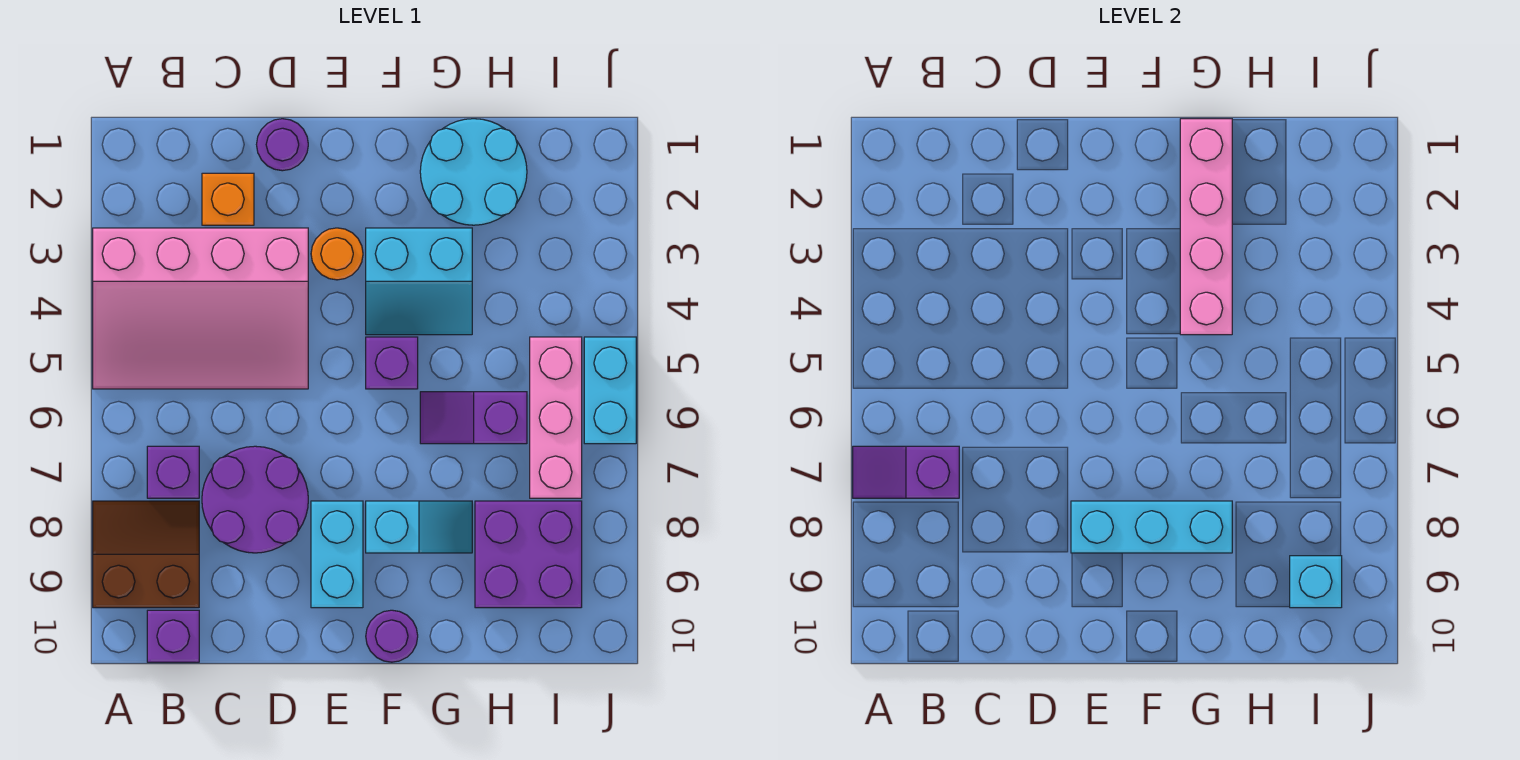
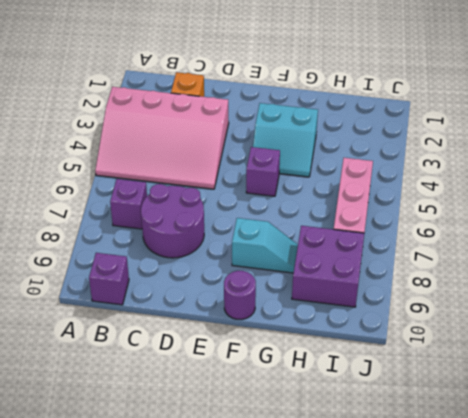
none -> brown 2x2 slope [93,501,199,608]
none -> purple 1x1 round brick [257,119,308,171]
none -> orange 1x1 round brick [311,228,363,280]

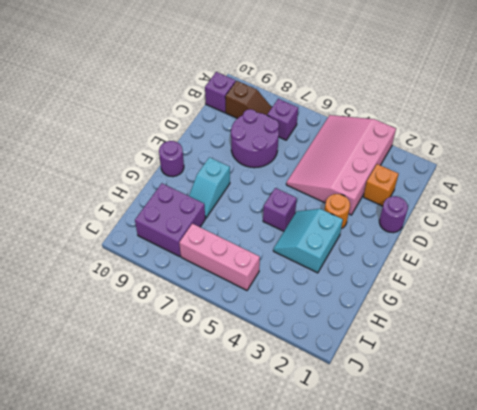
brown 1x2 slope [225,81,272,119] -> brown 2x2 slope [93,501,199,608]
none -> cyan 1x2 brick [311,501,363,608]
none -> cyan 2x2 round brick [420,119,527,225]
none -> purple 1x2 slope [420,392,527,444]

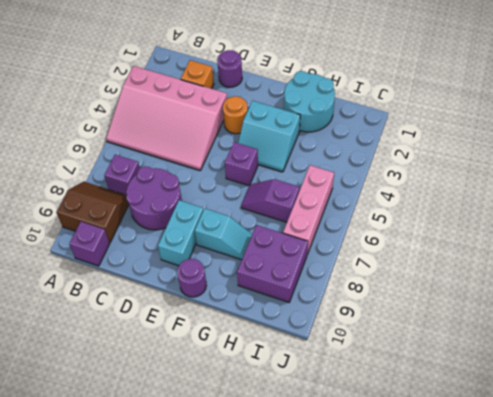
none -> cyan 1x2 brick [584,337,636,444]
none -> purple 1x2 slope [853,446,959,498]
none -> cyan 1x3 brick [1071,501,1232,553]

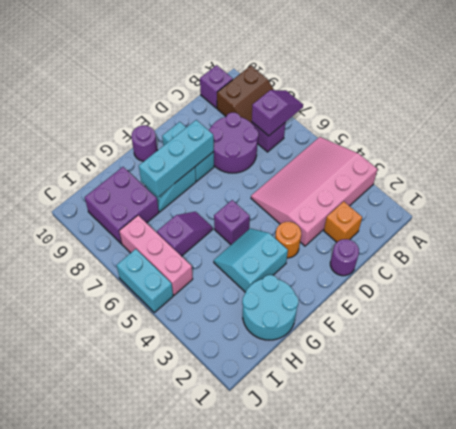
none -> pink 1x4 brick [1180,119,1232,335]
none -> cyan 1x1 brick [1290,556,1342,608]

